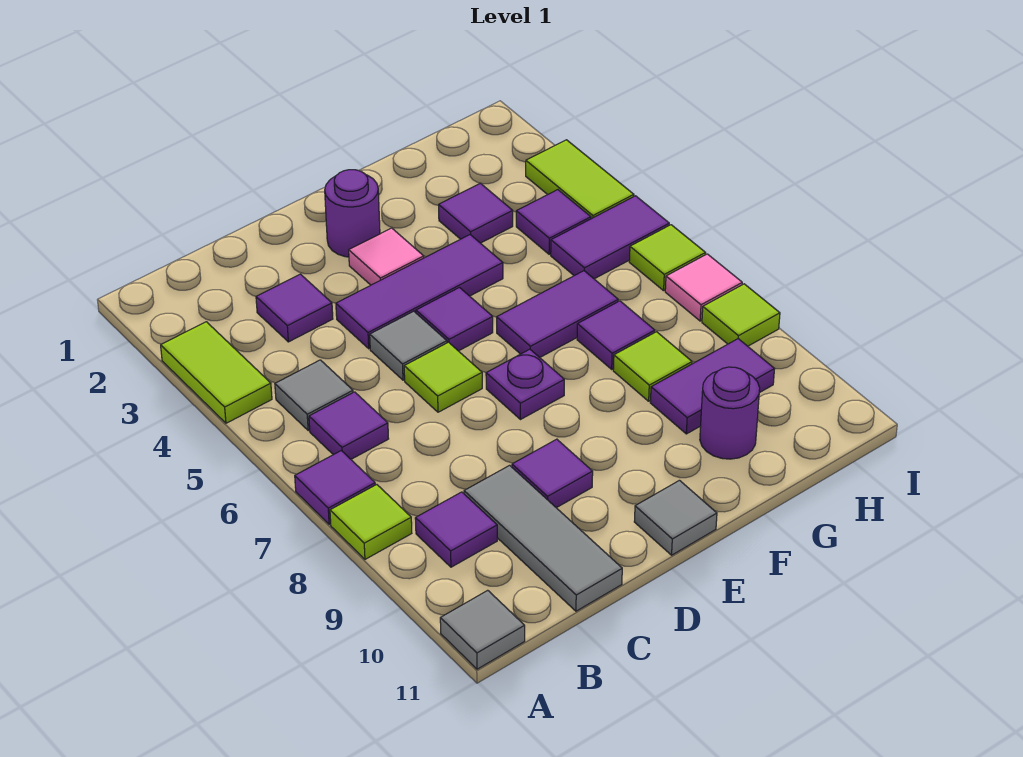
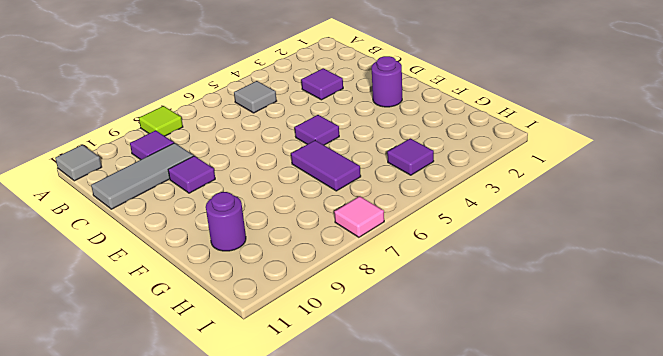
none -> lime 1x2 tile [161,322,272,423]
none -> purple 1x1 tile [295,451,375,524]
none -> purple 1x1 tile [309,392,389,459]
none -> purple 1x3 tile [336,235,503,349]

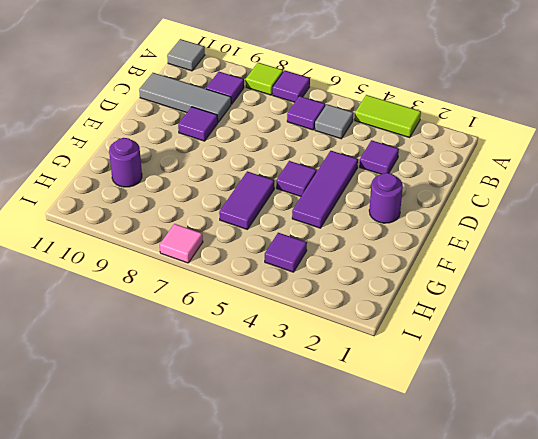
none -> grey 1x1 tile [370,311,447,380]
none -> lime 1x1 tile [404,342,482,412]
none -> pink 1x1 tile [349,228,424,285]
none -> purple 1x1 plate [486,349,564,420]

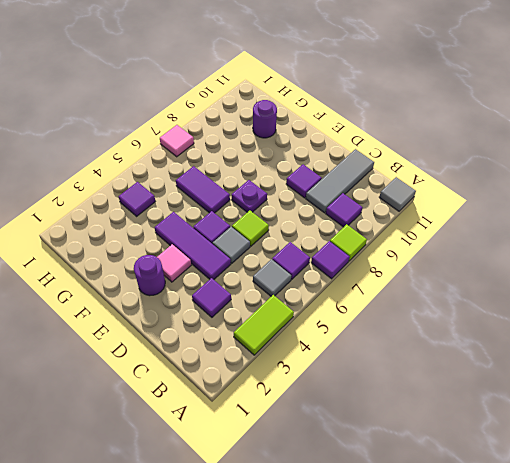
none -> grey 1x1 tile [634,480,717,555]
none -> purple 1x1 tile [439,183,513,243]
none -> purple 1x1 tile [577,301,655,369]
none -> lime 1x1 tile [613,332,692,401]

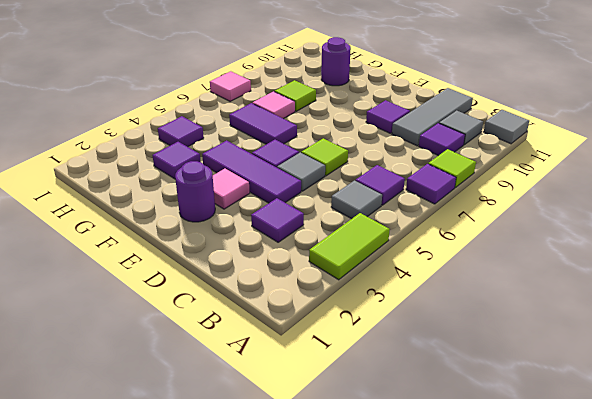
grey 1x1 tile [439,111,483,145] -> grey 1x1 tile moved to [634,480,717,555]
pink 1x1 tile [253,92,295,119] -> purple 1x1 tile [577,301,655,369]
none -> purple 1x1 plate [486,349,564,420]
none -> purple 1x2 tile [650,339,774,434]
none -> purple 1x2 tile [551,196,669,279]
none -> lime 1x2 tile [526,140,634,219]

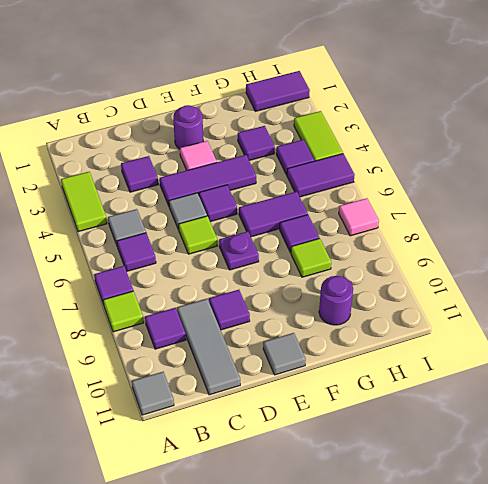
purple 1x2 tile [246,71,310,111] -> purple 1x2 tile moved to [650,339,774,434]
none -> lime 1x1 tile [629,225,705,291]
none -> lime 1x1 tile [702,284,780,346]

